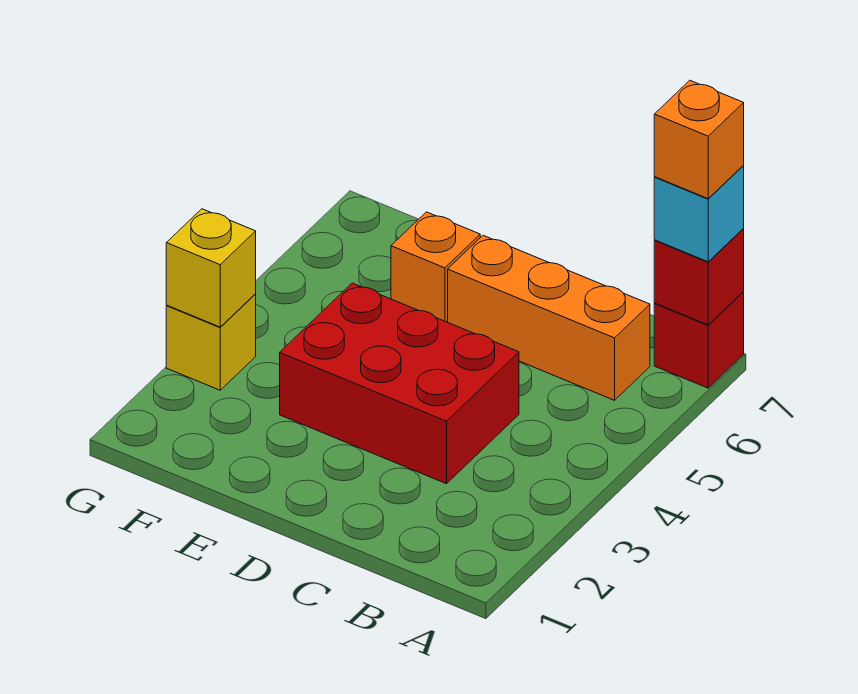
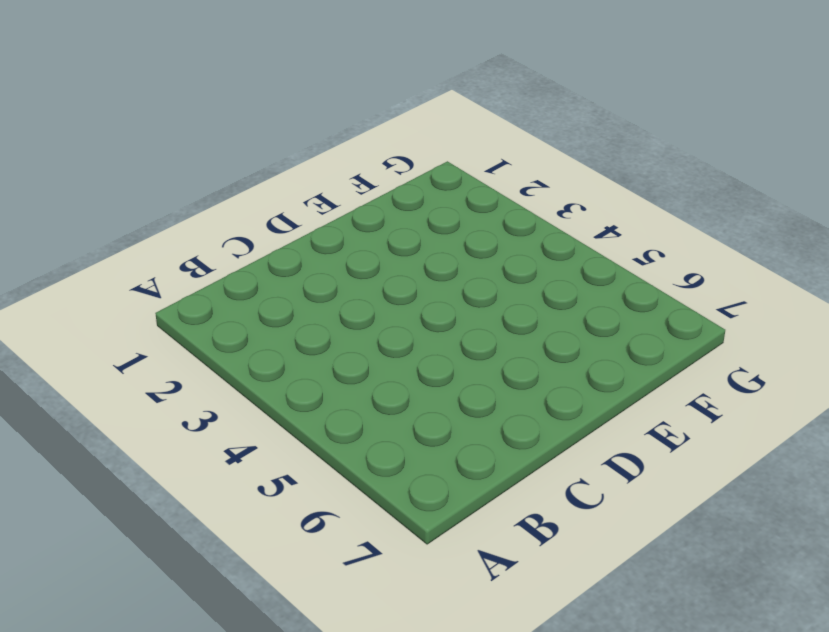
none -> red 1x1 brick [654,292,744,388]
none -> orange 1x3 brick [448,235,650,400]

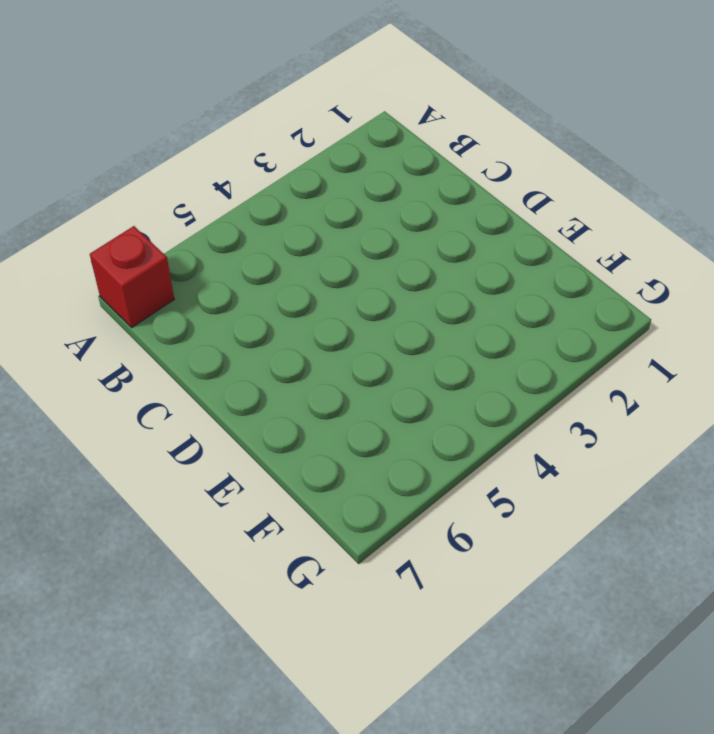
none -> orange 1x3 brick [448,235,650,400]
none -> red 2x3 brick [280,283,519,484]

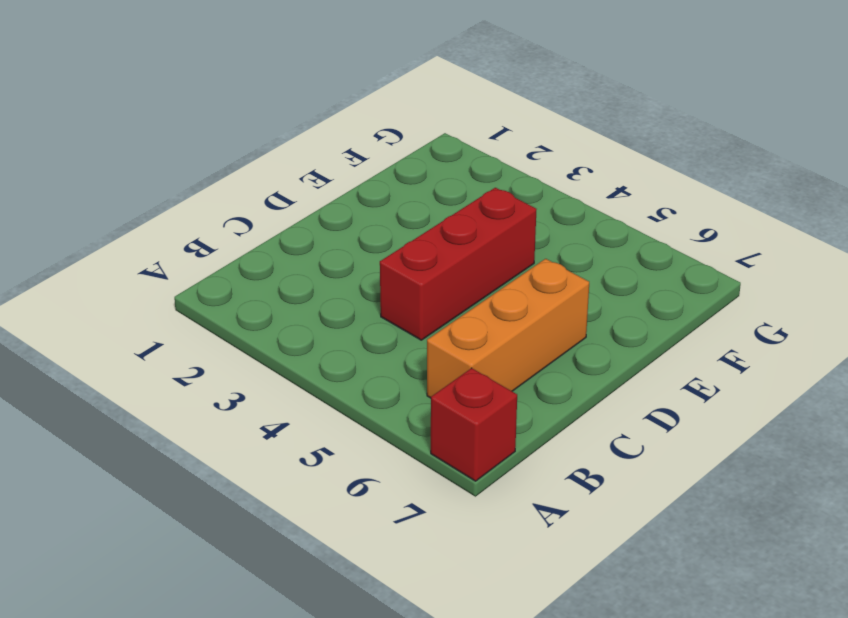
red 1x3 brick [380,188,537,340] -> red 2x3 brick [280,283,519,484]
none -> orange 1x1 brick [391,212,480,322]
none -> yellow 1x1 brick [166,294,256,390]

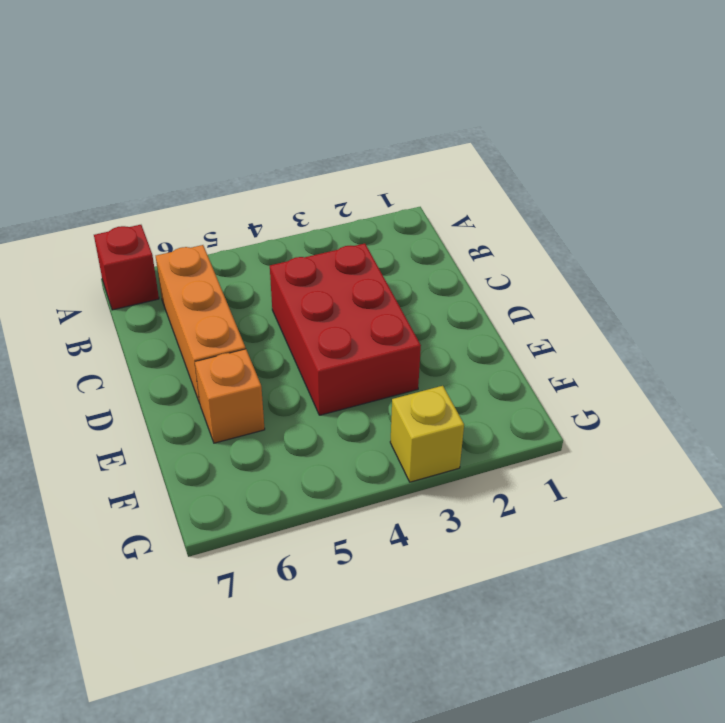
none -> red 1x1 brick [654,229,744,325]
none -> yellow 1x1 brick [166,209,256,327]

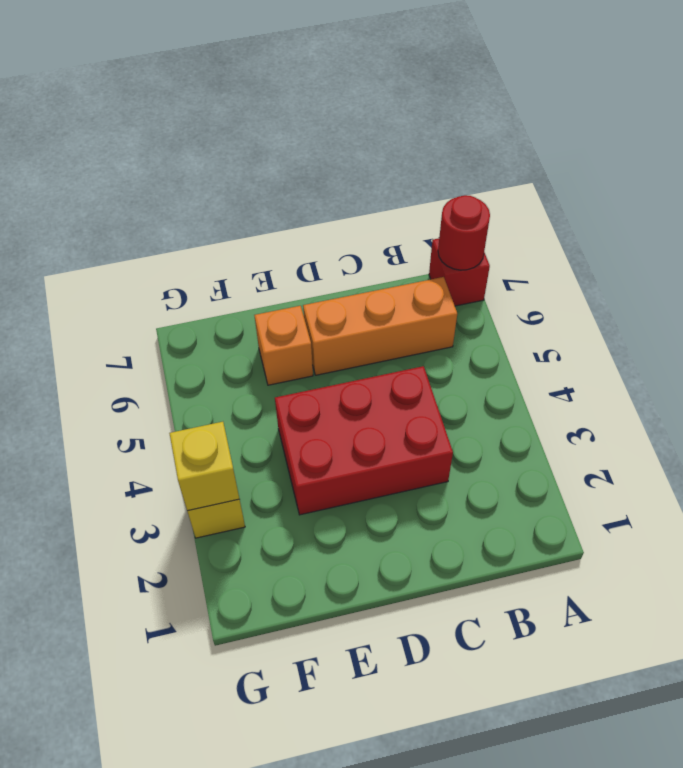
red 1x1 round brick [438,195,490,270] -> red 1x1 brick [654,229,744,325]
none -> cyan 1x1 brick [654,166,744,262]
none -> orange 1x1 brick [654,80,744,199]

